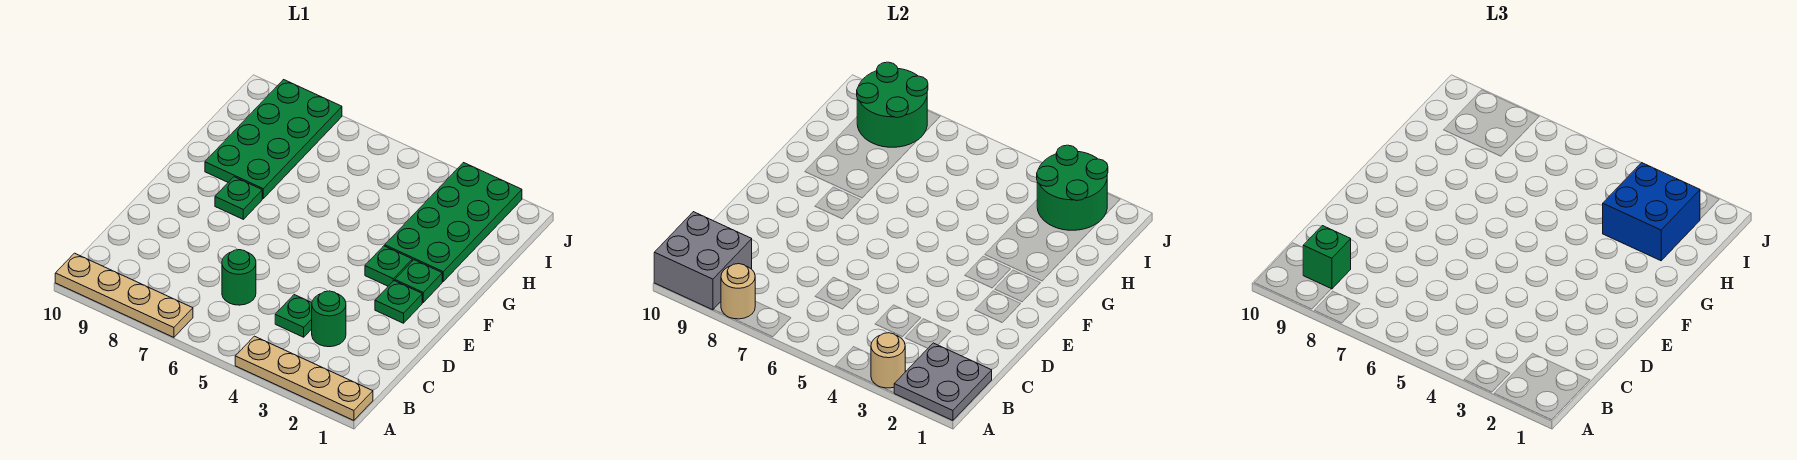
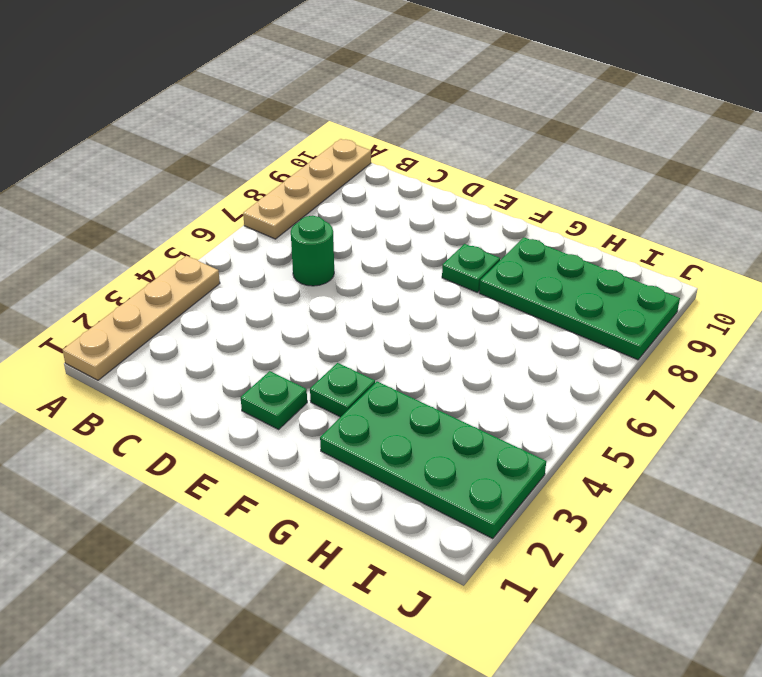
none -> green 1x1 round brick [312,291,346,347]
none -> green 1x1 plate [275,295,312,337]
none -> green 1x1 plate [395,260,442,302]

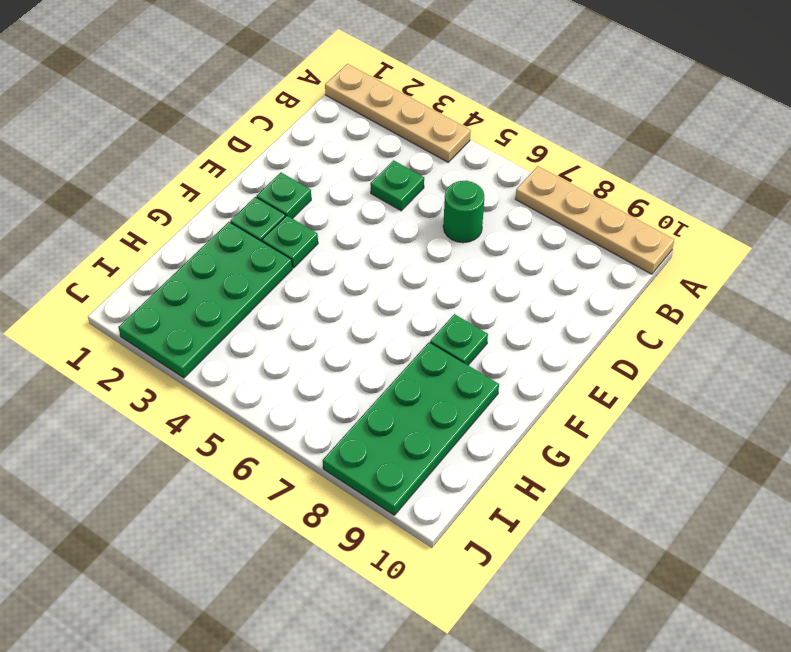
none -> green 1x1 round brick [312,291,346,347]
none -> grey 2x2 plate [894,343,992,420]
none -> tan 1x1 round brick [871,333,905,388]

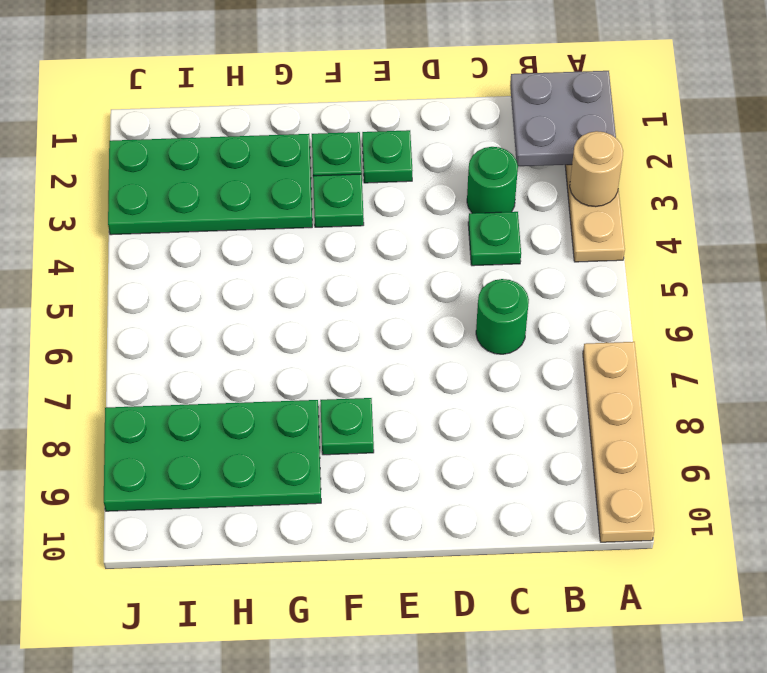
none -> tan 1x1 round brick [721,264,755,319]
none -> grey 2x2 brick [654,212,752,310]
none -> green 2x2 round brick [1037,145,1108,230]

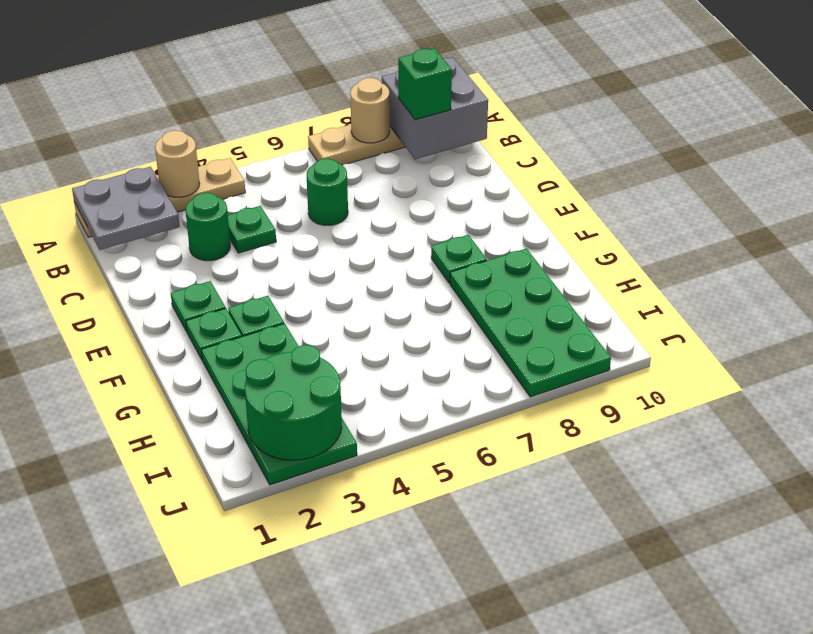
none -> green 2x2 round brick [857,62,928,147]
none -> blue 2x2 brick [1603,163,1700,261]

